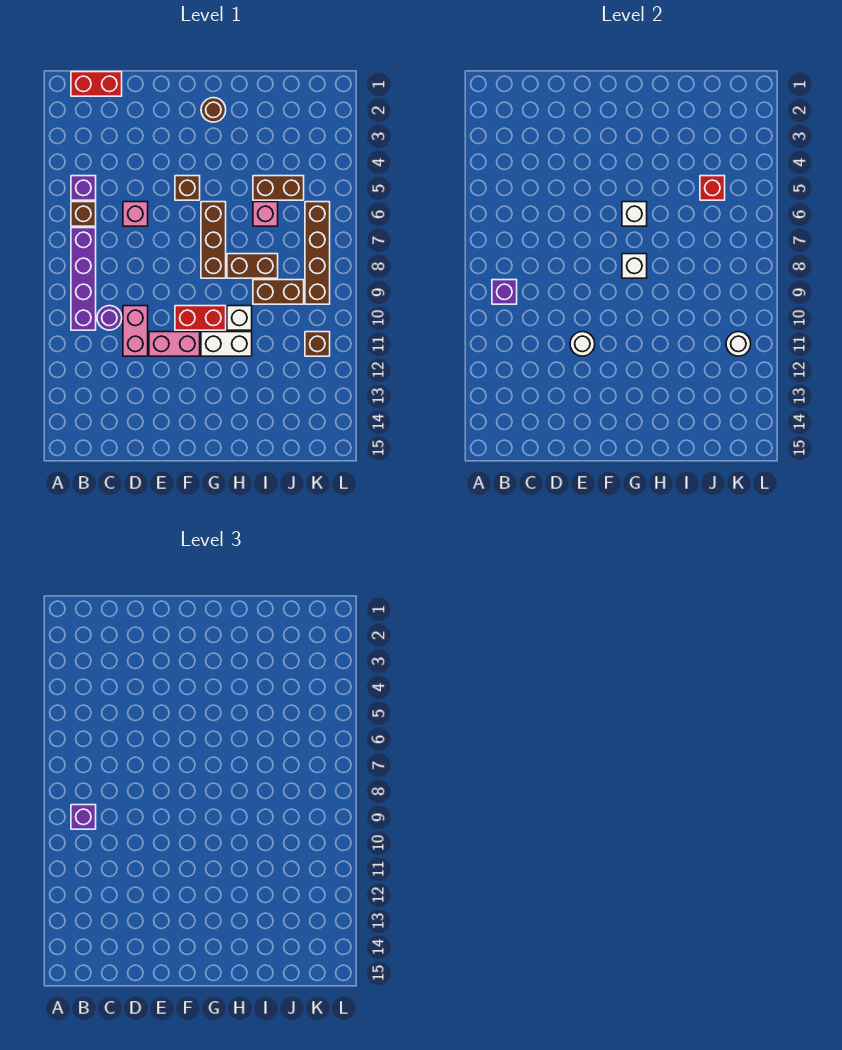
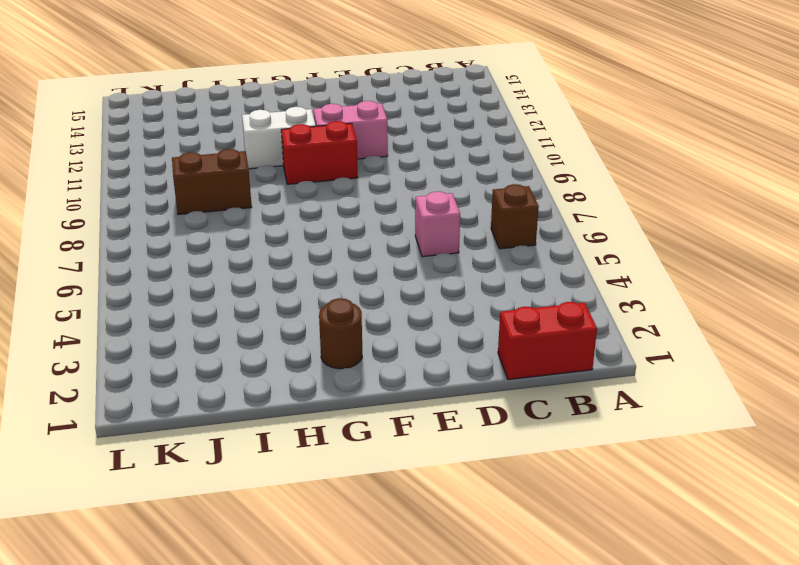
none -> purple 1x1 brick [71,176,96,200]
none -> purple 1x4 brick [71,228,96,330]
none -> purple 1x1 round brick [97,306,122,330]

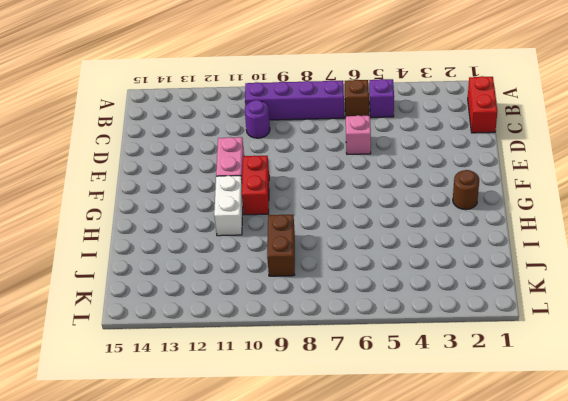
none -> pink 1x2 brick [123,306,148,356]
none -> brown 1x1 brick [175,176,200,200]
none -> brown 1x3 brick [201,202,226,278]

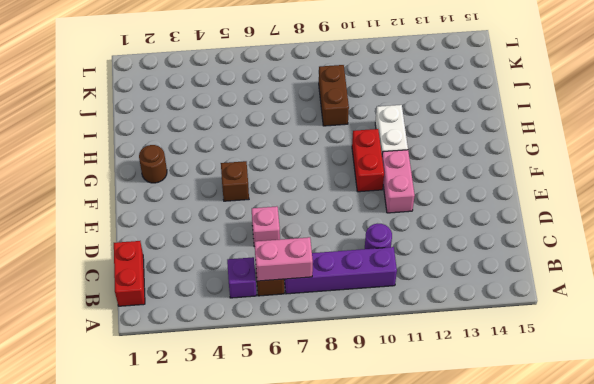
pink 1x2 brick [254,237,313,281] -> pink 1x2 brick moved to [123,306,148,356]
none -> brown 1x3 brick [201,202,226,278]
none -> brown 1x2 brick [227,254,278,278]
none -> white 1x1 brick [227,306,252,330]

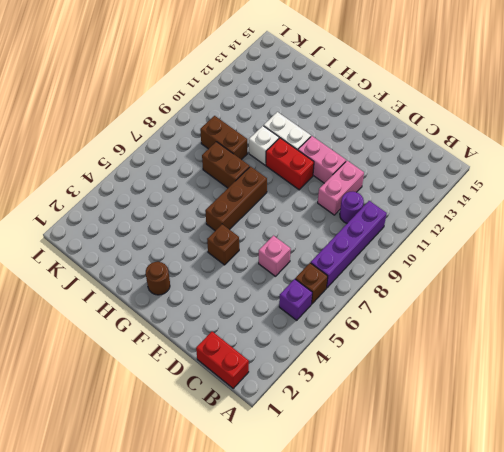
none -> brown 1x2 brick [253,176,304,200]
none -> pink 1x1 brick [253,202,278,226]
none -> brown 1x4 brick [305,202,330,304]

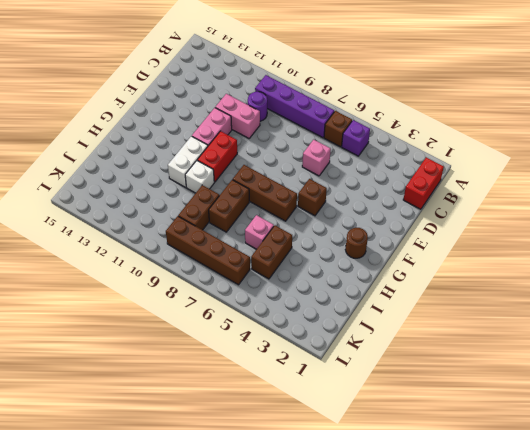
none -> brown 1x1 brick [305,332,330,356]
none -> purple 1x1 brick [492,280,517,304]
none -> white 1x1 round brick [570,332,595,356]

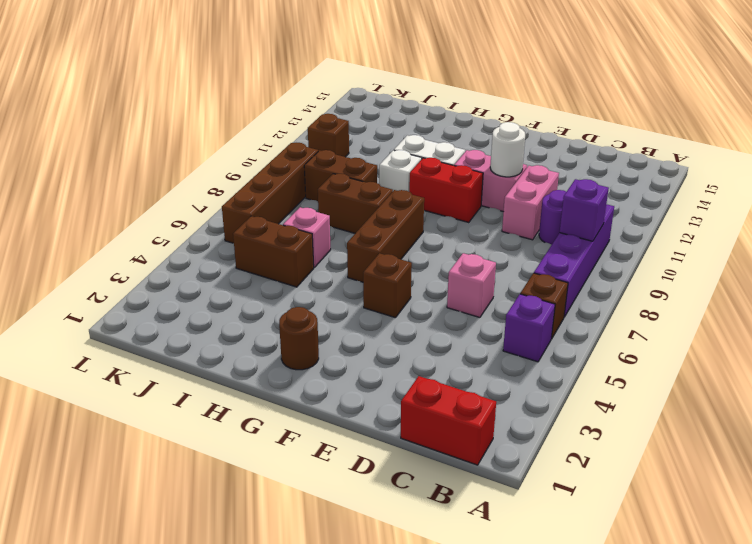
none -> white 1x1 brick [622,202,647,226]
none -> white 1x1 brick [622,254,647,278]
none -> red 1x1 brick [700,176,725,200]

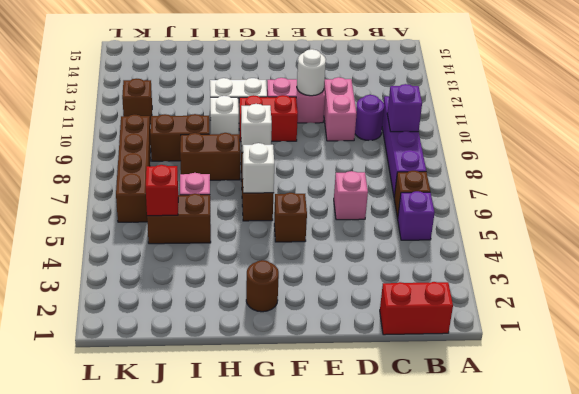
none -> white 1x1 round brick [726,332,751,356]
none -> purple 1x1 brick [71,805,96,829]

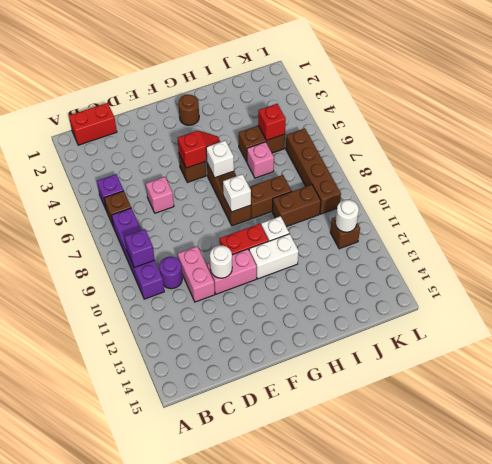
red 1x2 slope [178,131,220,168] -> none
none -> purple 1x1 brick [71,805,96,829]

